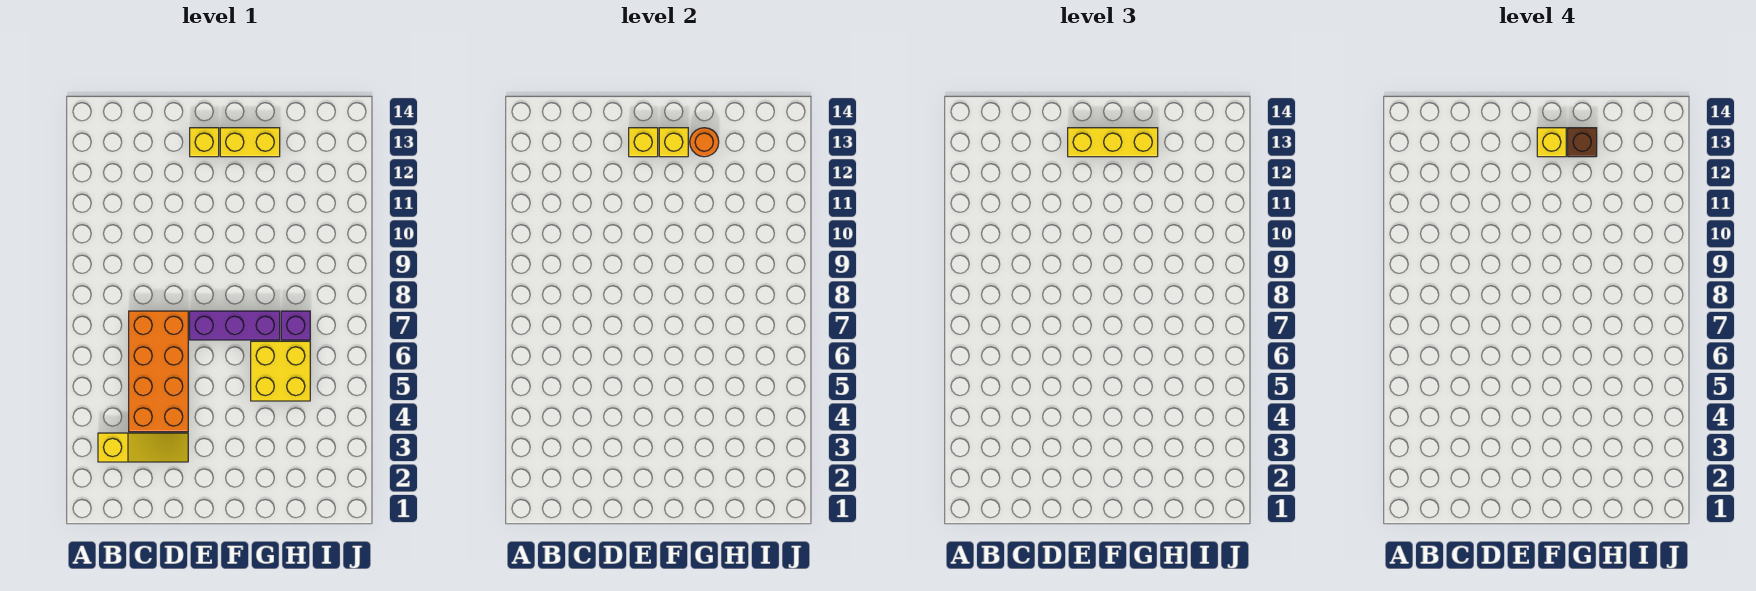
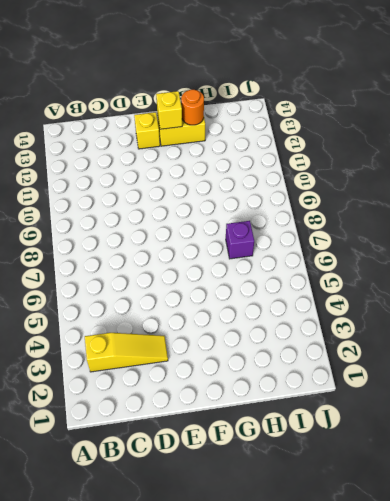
none -> orange 2x4 brick [129,311,188,432]
none -> purple 1x3 brick [190,311,280,340]
none -> yellow 2x2 brick [251,341,310,401]

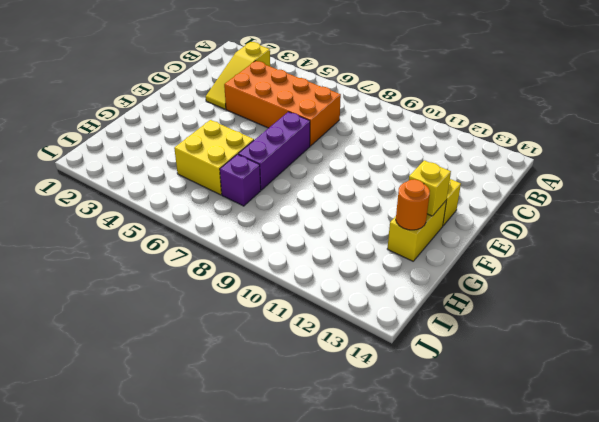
none -> yellow 1x1 brick [629,128,658,157]
none -> yellow 1x3 brick [1068,128,1158,157]
none -> yellow 1x1 brick [1537,128,1566,157]

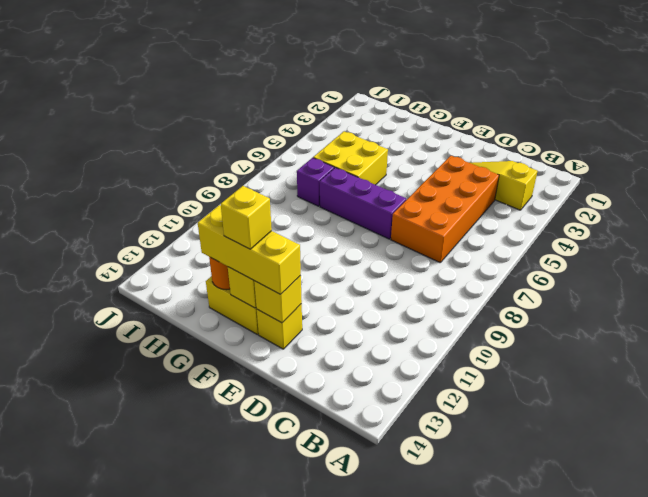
none -> brown 1x1 brick [1568,128,1597,157]

